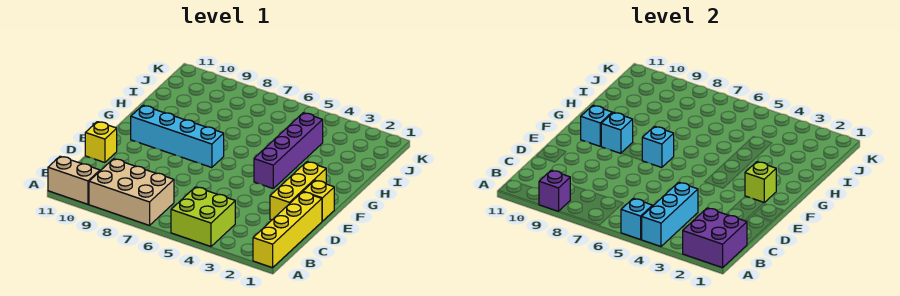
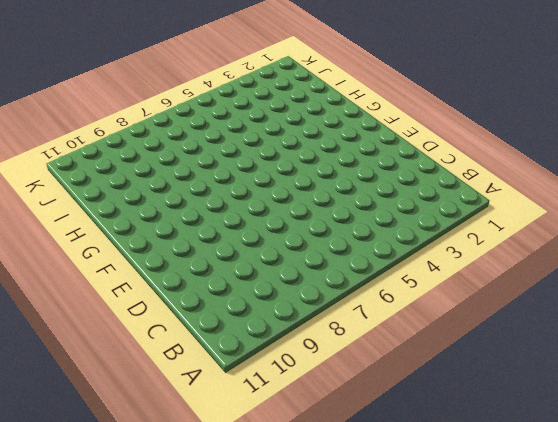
none -> yellow 1x4 brick [253,192,322,268]
none -> lime 2x2 brick [171,187,235,246]
none -> tan 2x3 brick [89,159,174,225]

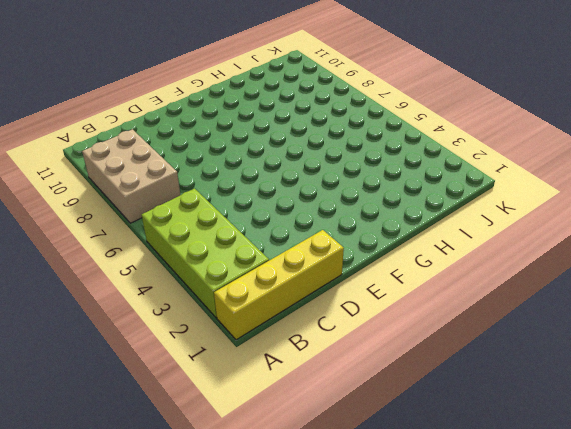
lime 2x4 brick [142,189,269,318] -> lime 2x2 brick [171,187,235,246]
none -> tan 1x2 brick [48,156,100,204]
none -> yellow 1x3 brick [270,162,326,220]
none -> yellow 1x1 brick [85,122,117,163]

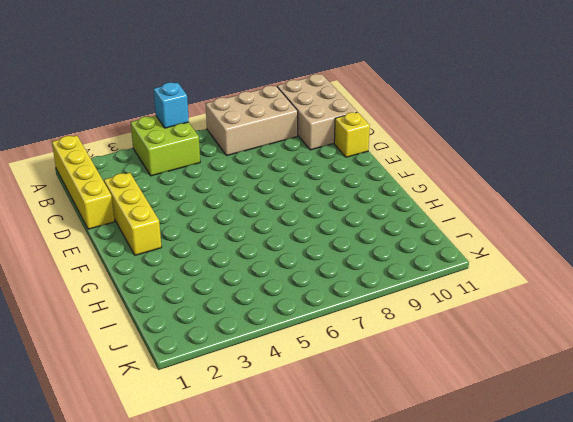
tan 2x3 brick [277,74,357,150] -> tan 1x2 brick [48,156,100,204]
none -> yellow 1x1 brick [303,180,334,221]
none -> purple 1x4 brick [254,113,323,188]
none -> cyan 1x4 brick [131,105,224,168]

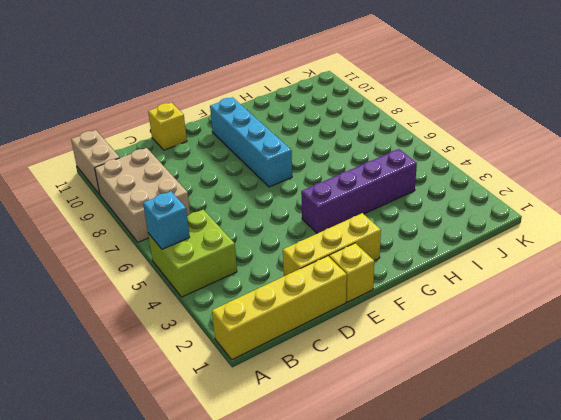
none -> purple 2x2 brick [683,208,747,268]
none -> cyan 1x3 brick [641,182,698,246]
none -> purple 1x1 brick [539,170,570,211]

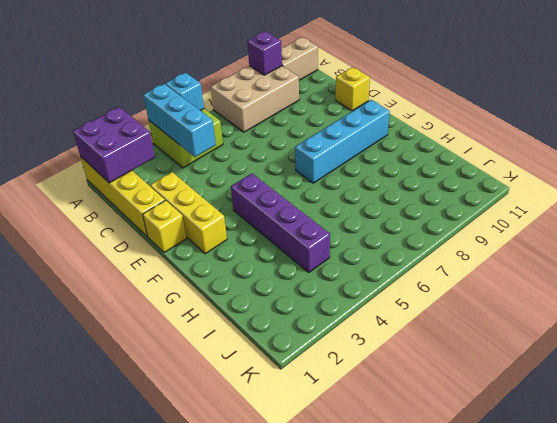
none -> lime 1x1 brick [745,162,776,202]
none -> cyan 1x1 brick [642,127,674,168]
none -> cyan 1x1 brick [601,112,633,153]

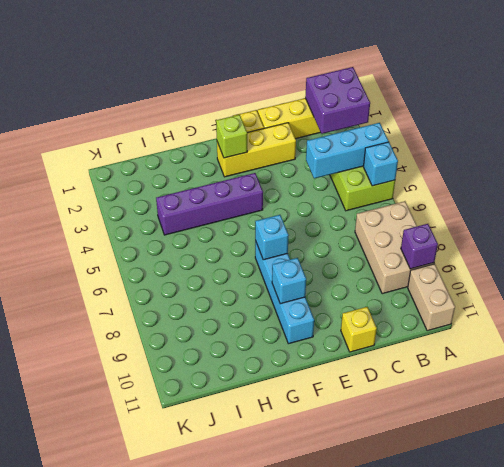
none -> cyan 1x1 brick [581,105,612,146]

